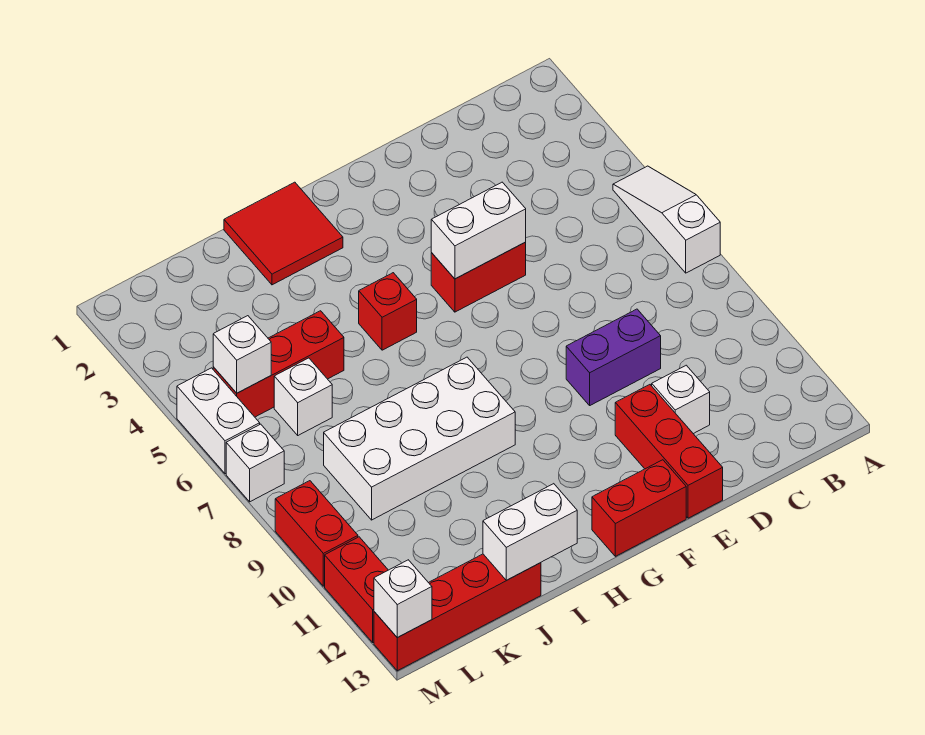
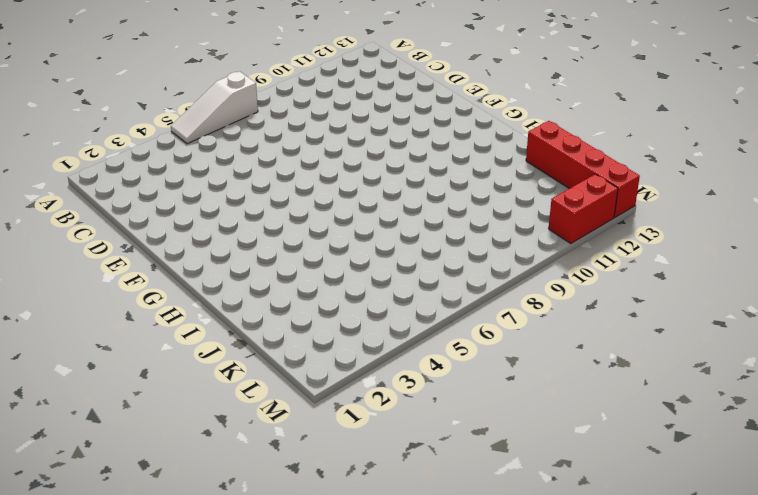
none -> purple 1x2 brick [566,309,661,405]
none -> white 1x1 brick [652,365,710,434]
none -> red 1x2 brick [431,242,526,312]

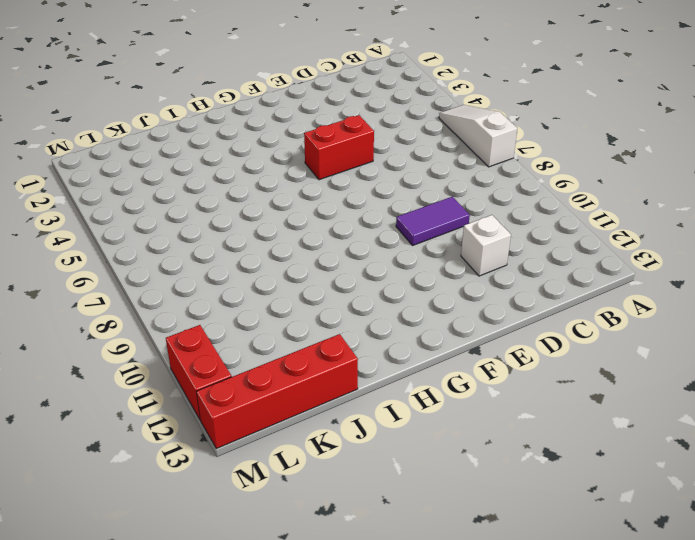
purple 1x2 tile [396,197,470,245] -> purple 1x2 brick [566,309,661,405]
none -> red 1x3 brick [615,385,723,518]
none -> red 1x2 brick [592,460,686,556]
none -> red 2x2 tile [224,182,343,285]

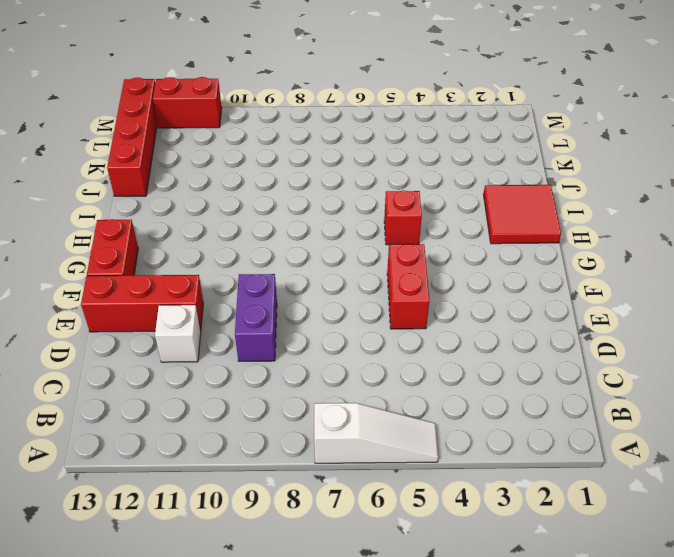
none -> white 2x4 brick [324,357,515,520]
none -> red 1x3 brick [213,311,344,417]
none -> white 1x1 brick [274,358,332,435]

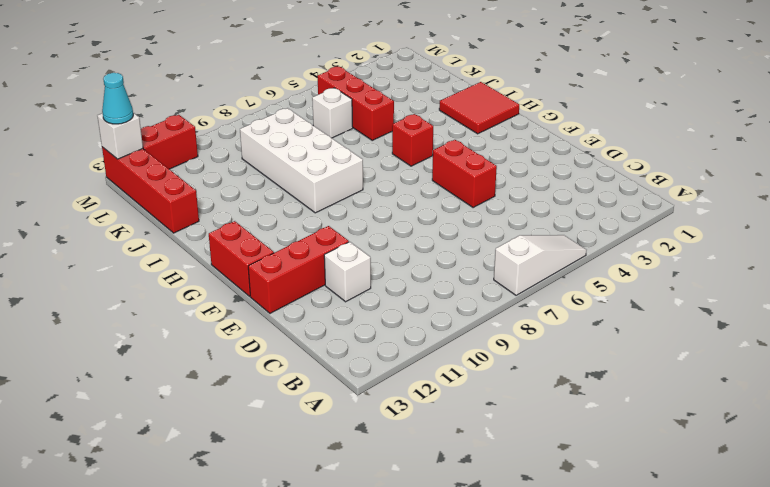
cyan 1x1 cone [102,73,133,124] -> none
none -> purple 1x2 brick [566,309,661,405]
none -> white 1x2 brick [177,368,260,474]
none -> white 1x1 brick [226,424,284,502]

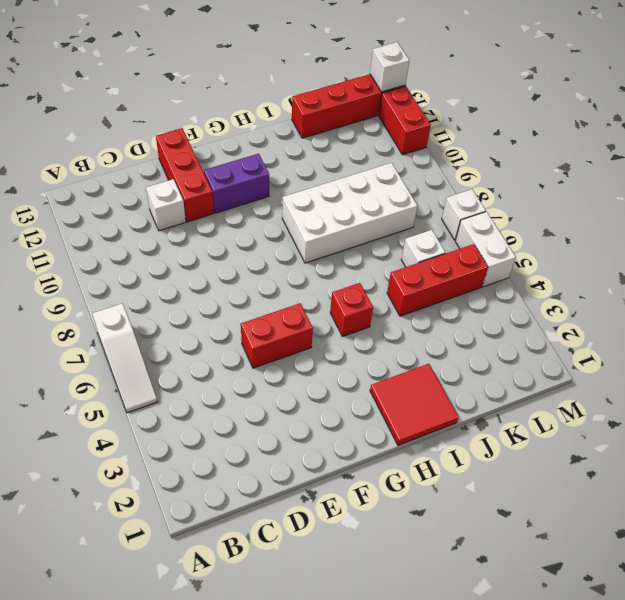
purple 1x2 brick [204,154,269,213] -> purple 1x2 brick moved to [566,309,661,405]
none -> red 1x2 brick [592,460,686,556]
none -> red 1x2 brick [275,481,358,586]
none -> white 1x2 brick [431,182,526,279]

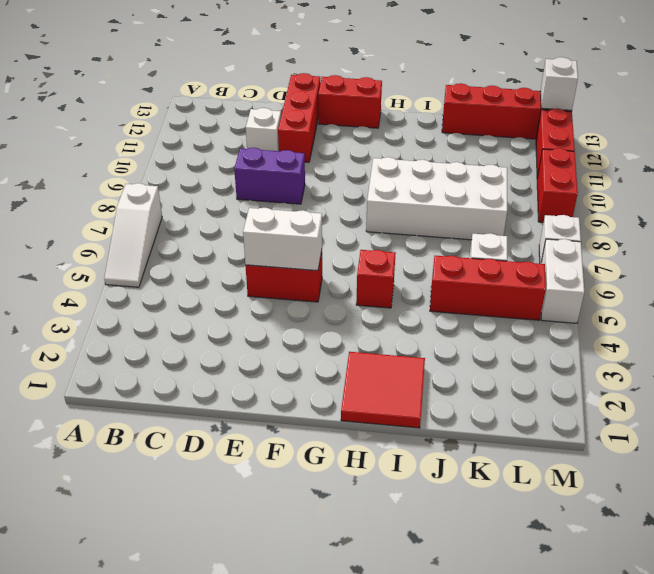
none -> white 1x2 brick [483,484,577,580]
none -> white 1x1 brick [213,316,271,393]

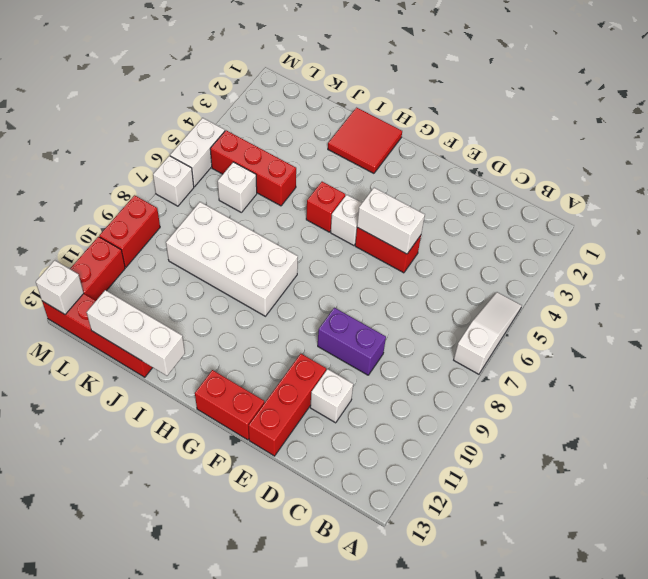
white 1x1 brick [331,195,362,246] -> white 1x1 brick moved to [213,316,271,393]
white 1x3 brick [87,290,185,376] -> white 1x2 brick [483,484,577,580]

